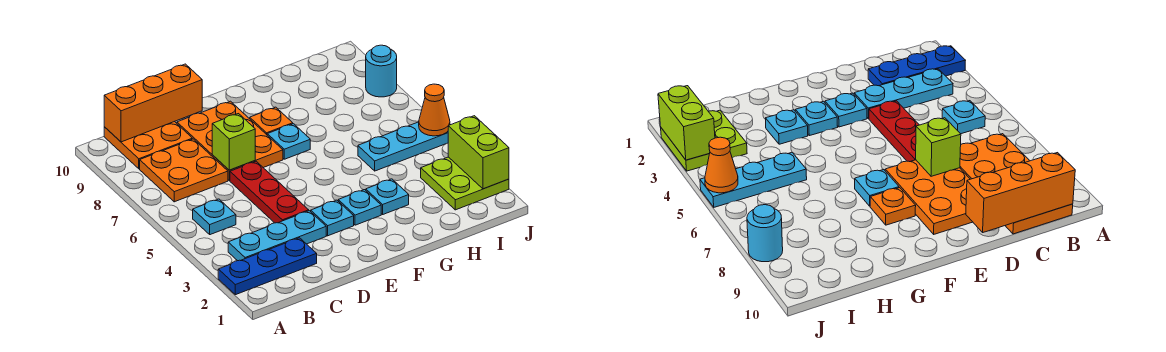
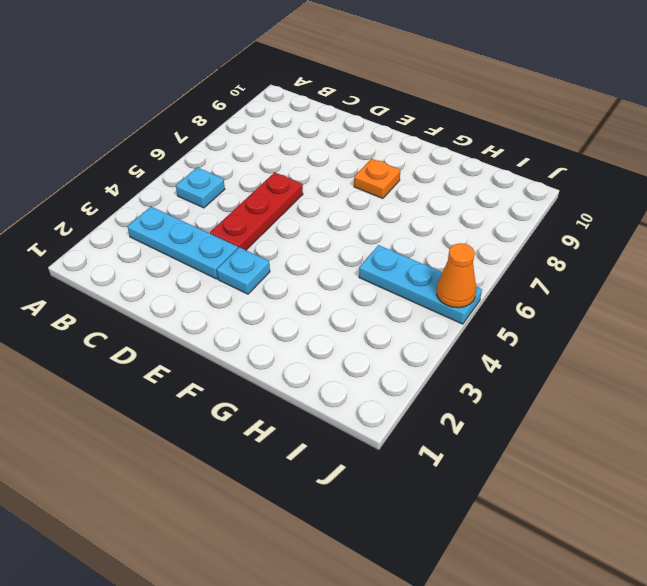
none -> blue 1x3 plate [218,238,317,295]
none -> orange 2x2 plate [140,139,228,202]
none -> orange 2x2 plate [104,121,192,169]

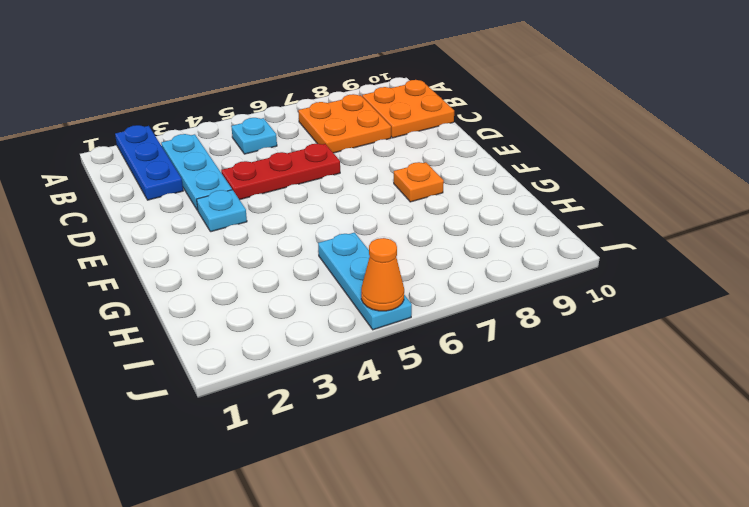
none -> orange 2x3 plate [177,101,283,181]
none -> cyan 1x1 plate [338,190,381,225]
none -> cyan 1x1 plate [267,124,310,159]

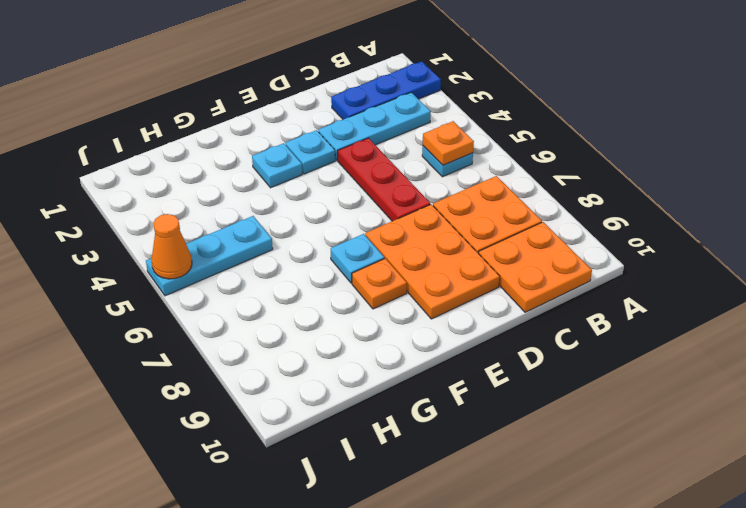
orange 1x1 plate [423,121,474,165] -> none
none -> cyan 1x1 plate [366,179,409,214]
none -> lime 2x2 plate [421,157,509,210]
none -> cyan 1x1 round brick [366,45,397,97]

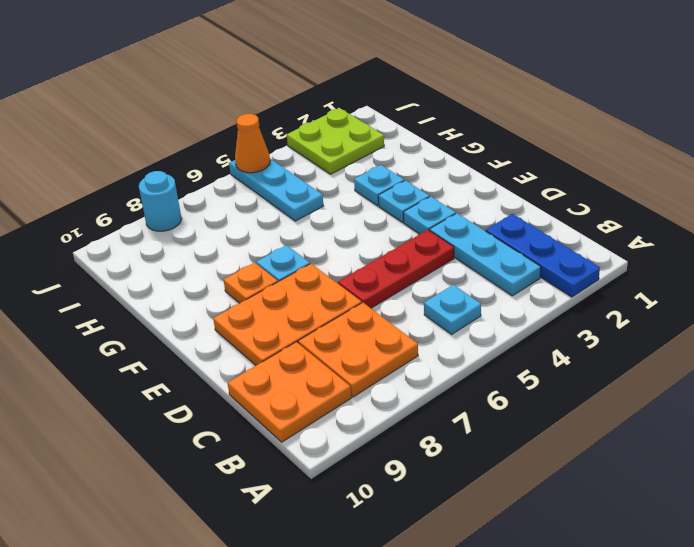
none -> orange 1x3 brick [104,64,202,142]
none -> lime 1x1 brick [212,114,255,170]
none -> lime 1x2 brick [448,116,509,189]

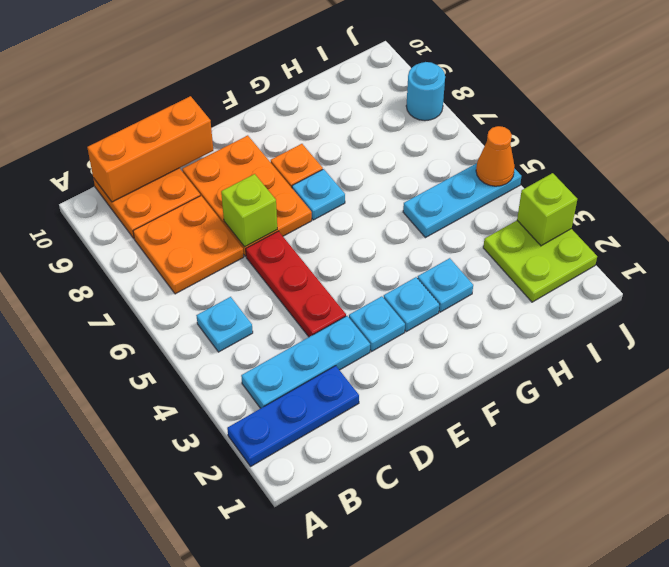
lime 1x1 brick [517,173,577,246] -> lime 1x2 brick [448,116,509,189]

